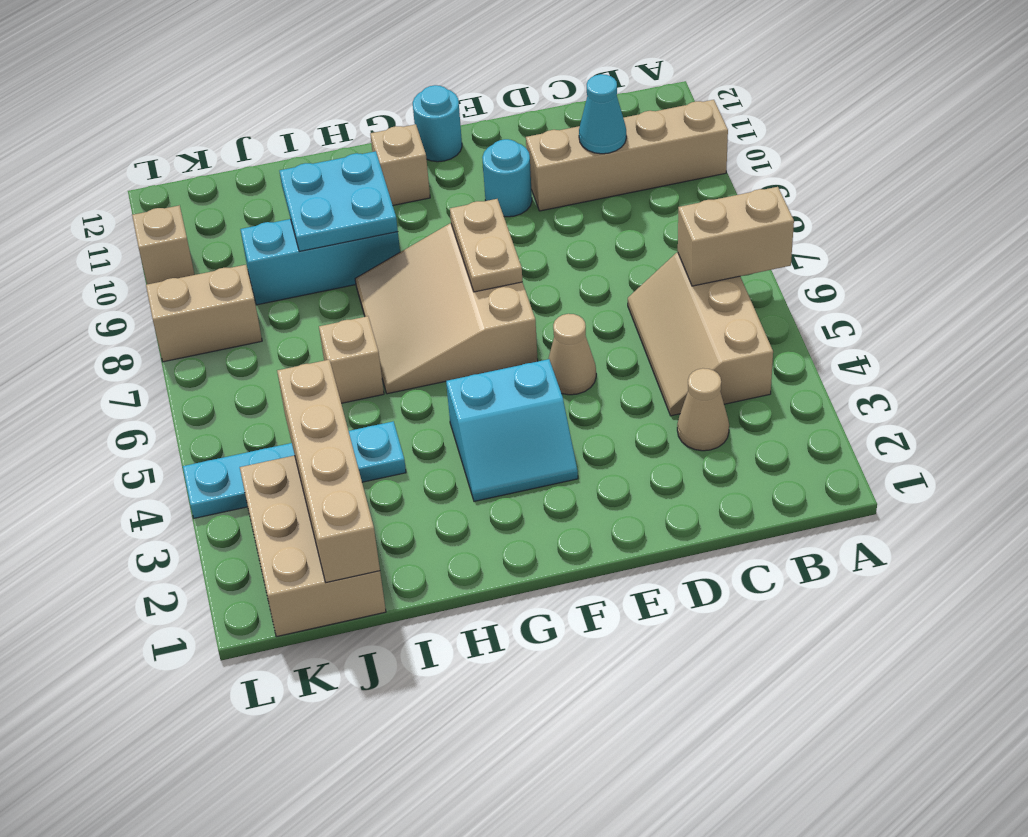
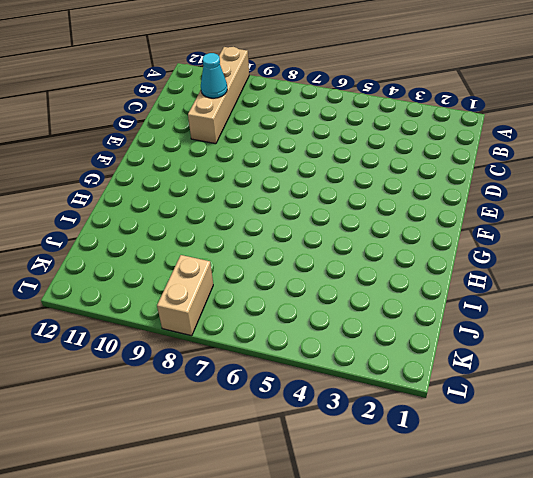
none -> tan 2x3 slope [628,252,773,416]
none -> tan 1x1 cone [677,368,729,451]
none -> tan 1x1 cone [548,314,596,395]

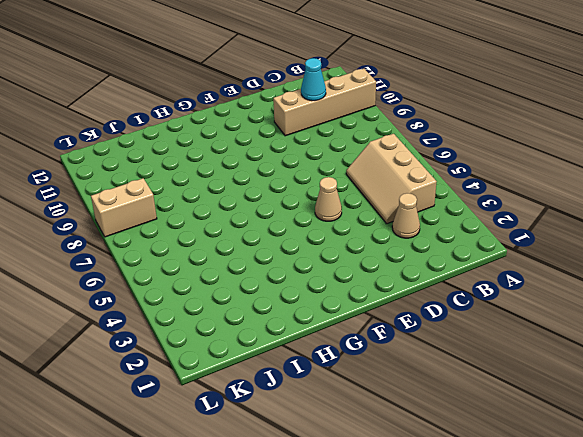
none -> cyan 1x1 round brick [482,139,532,217]
none -> cyan 2x2 slope [446,359,578,501]
none -> tan 3x3 slope [355,223,538,394]

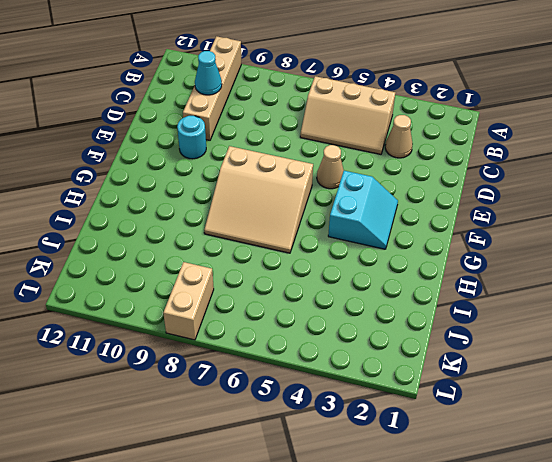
none -> cyan 1x1 round brick [413,85,462,162]
none -> tan 1x1 brick [370,124,430,205]
none -> cyan 1x3 brick [240,219,400,305]

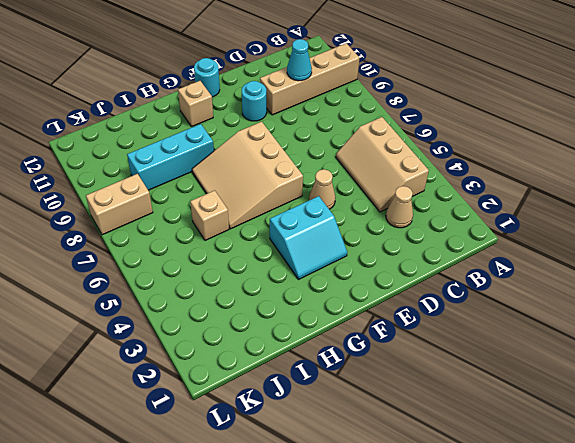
none -> cyan 1x4 plate [183,421,406,518]
none -> tan 2x3 brick [240,455,386,637]
none -> tan 1x1 brick [132,205,195,284]

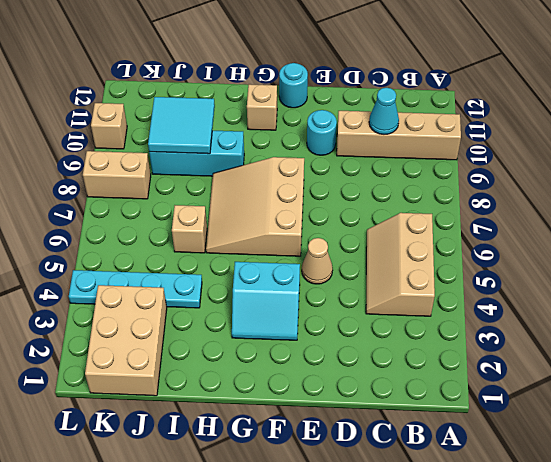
cyan 2x2 tile [148,97,215,154] -> cyan 2x2 plate [280,151,398,251]
none -> tan 1x1 cone [677,368,729,451]
none -> tan 1x2 brick [678,187,794,286]
none -> tan 1x2 plate [450,199,523,292]

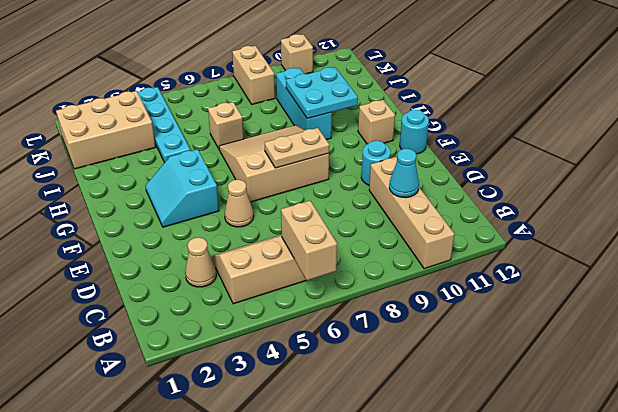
none -> tan 1x4 brick [277,360,380,582]

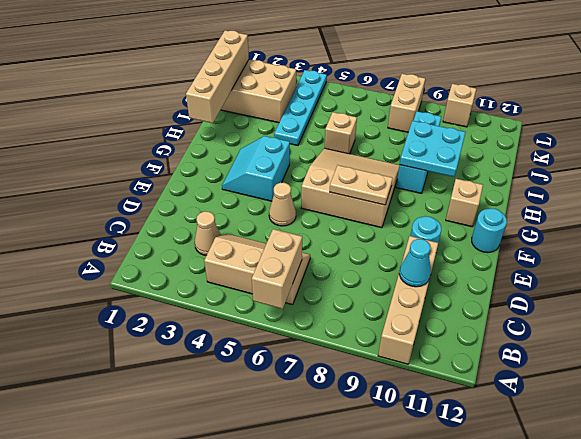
tan 1x4 brick [186,30,249,123] -> tan 1x4 brick turned to [277,360,380,582]

